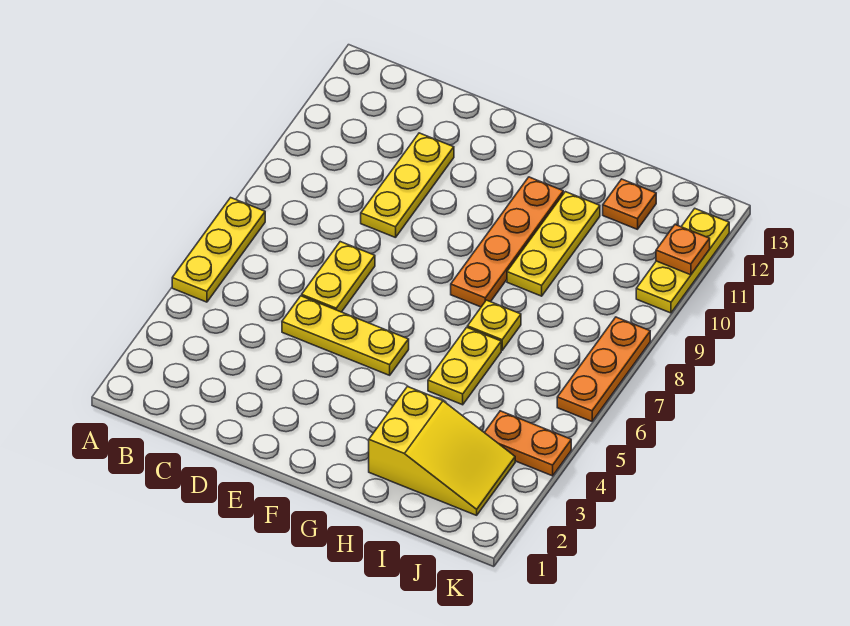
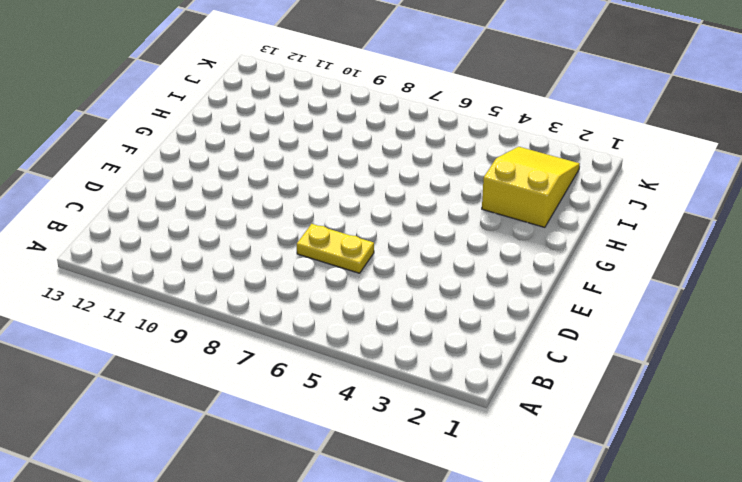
none -> yellow 1x3 plate [172,198,265,302]
none -> yellow 1x3 plate [282,296,409,375]
none -> yellow 1x3 plate [361,133,454,238]

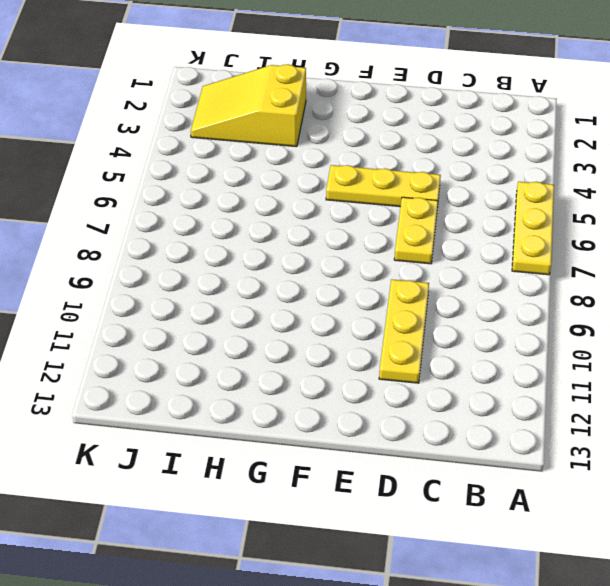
none -> orange 1x4 plate [451,177,563,307]
none -> yellow 1x2 plate [428,327,501,405]
none -> yellow 1x1 plate [467,300,521,350]

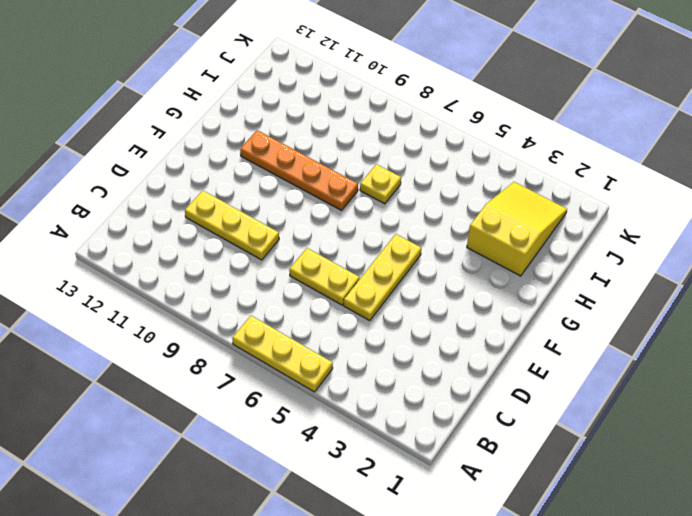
none -> yellow 1x2 plate [428,327,501,405]
none -> yellow 1x3 plate [507,192,600,296]
none -> orange 1x1 plate [603,179,656,229]

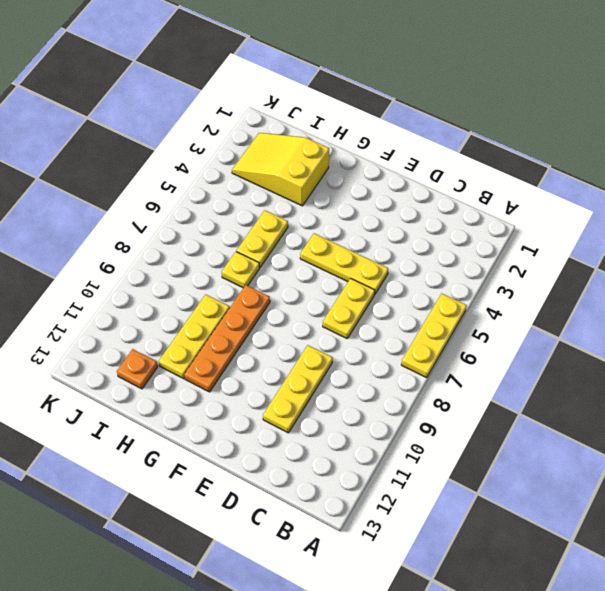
none -> orange 1x2 plate [484,411,571,476]
none -> orange 1x3 plate [557,317,650,421]
none -> yellow 1x3 plate [636,209,729,313]

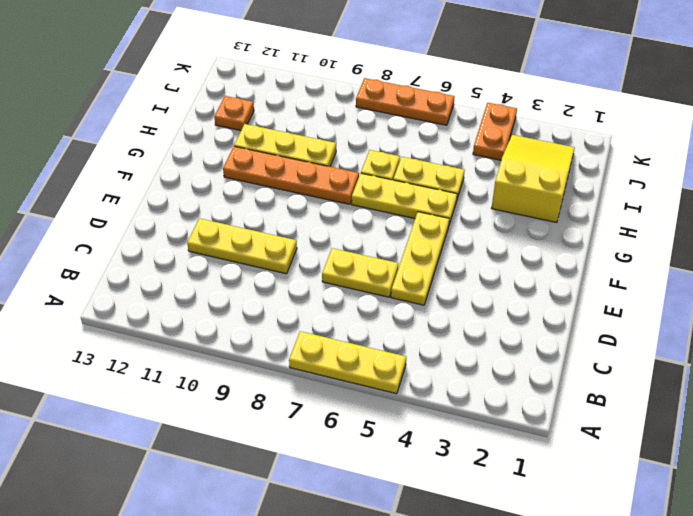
yellow 1x3 plate [352,173,457,224] -> yellow 1x3 plate moved to [636,209,729,313]
none -> orange 1x1 plate [656,224,710,275]

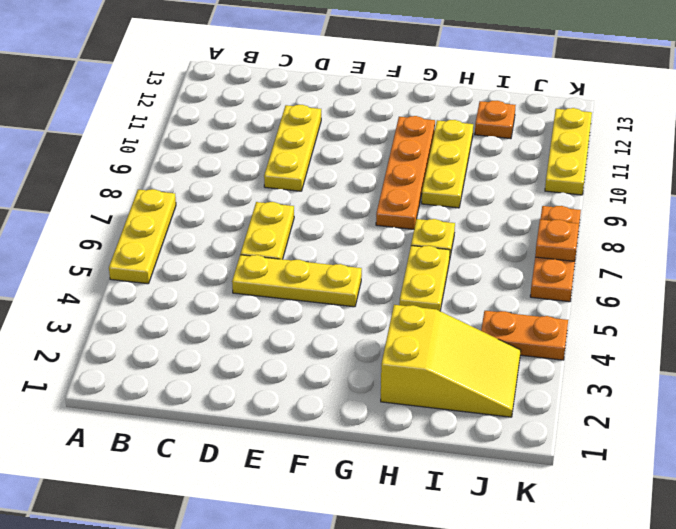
orange 1x1 plate [535,219,579,261] -> orange 1x1 plate moved to [656,224,710,275]

